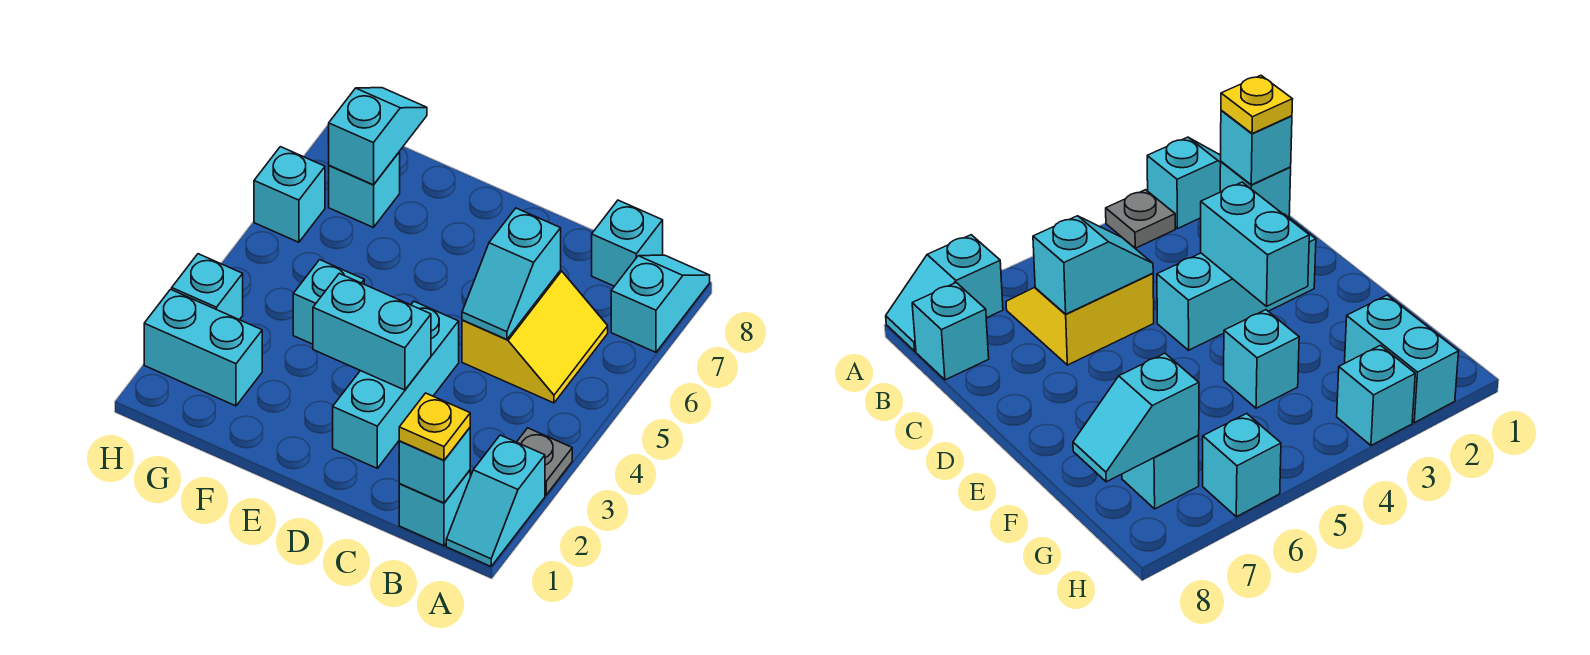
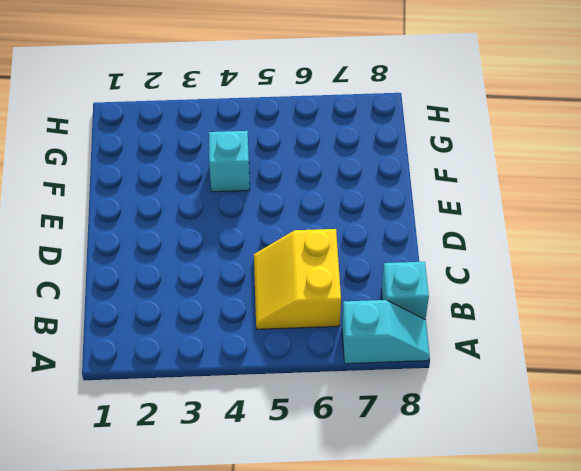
yellow 2x2 slope [254,229,341,329] -> yellow 2x2 slope turned to [462,270,608,403]
none -> cyan 1x2 slope [446,435,545,566]
none -> grey 1x1 plate [517,428,572,495]
none -> cyan 1x1 brick [399,470,470,546]

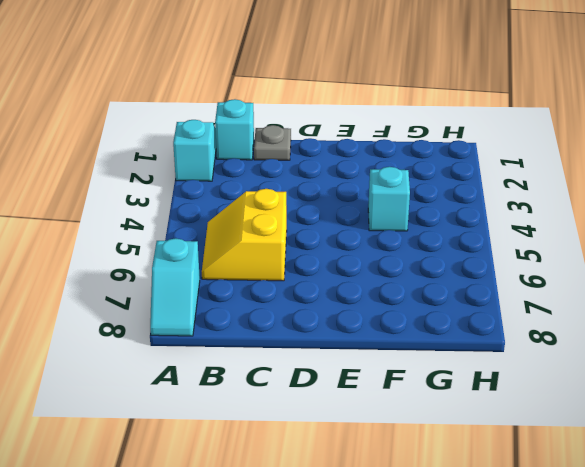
grey 1x1 plate [254,125,291,160] -> grey 1x1 plate moved to [517,428,572,495]
none -> cyan 1x1 brick [592,200,663,286]
none -> cyan 1x3 brick [333,302,459,468]
none -> cyan 1x2 brick [144,289,262,406]

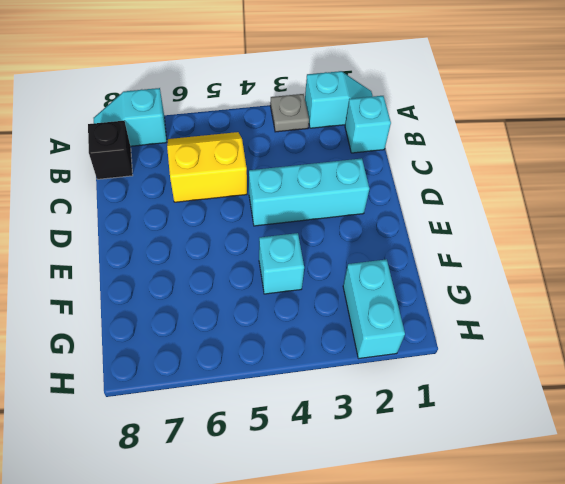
black 1x1 brick [88,121,133,179] -> cyan 1x1 brick [592,200,663,286]
none -> cyan 1x1 brick [329,152,400,228]
none -> cyan 1x1 brick [172,254,243,320]
none -> cyan 1x1 brick [254,147,325,242]

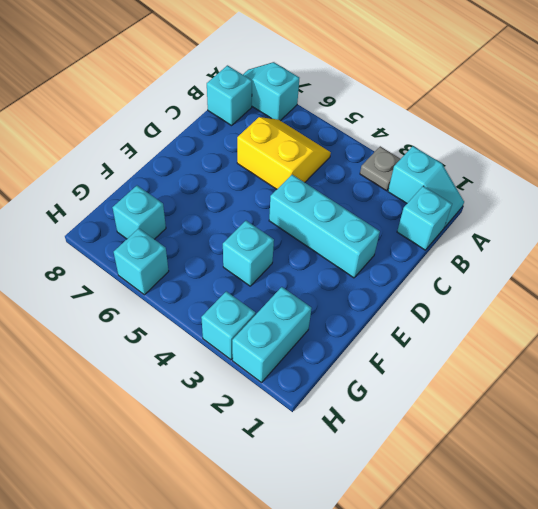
none -> cyan 1x1 brick [399,428,470,503]
none -> cyan 1x2 slope [462,208,561,339]
none -> cyan 1x2 brick [313,274,431,390]

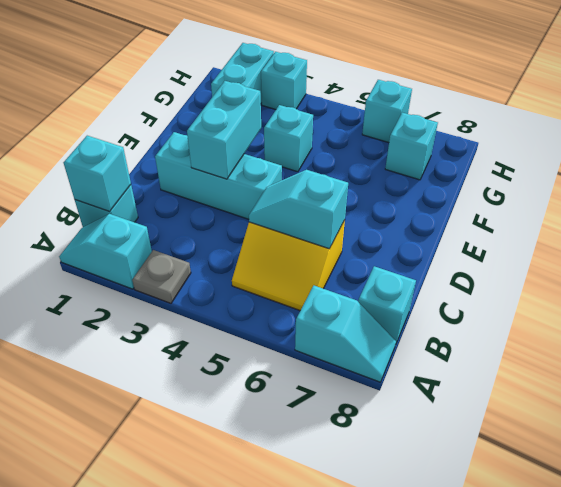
none -> cyan 1x2 slope [328,88,427,185]
none -> yellow 1x1 plate [399,393,470,460]

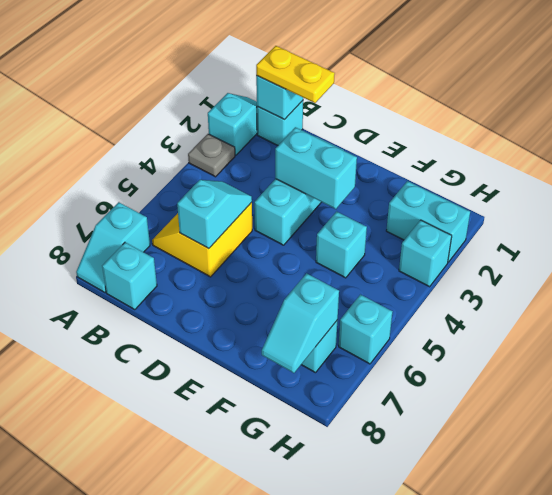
yellow 1x2 plate [256,46,335,103] -> yellow 1x1 plate [399,393,470,460]

